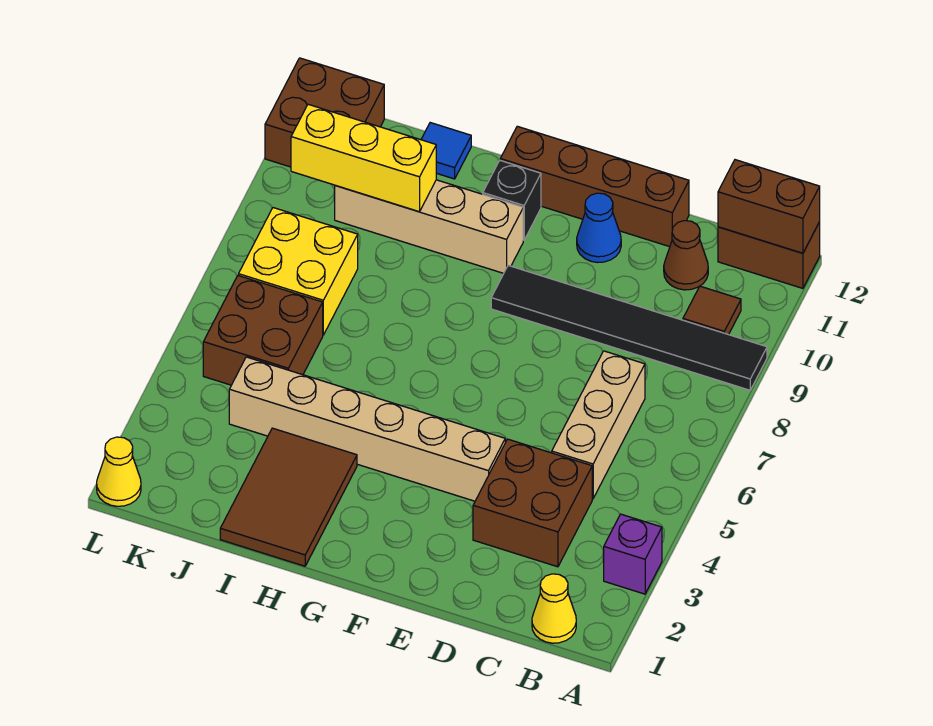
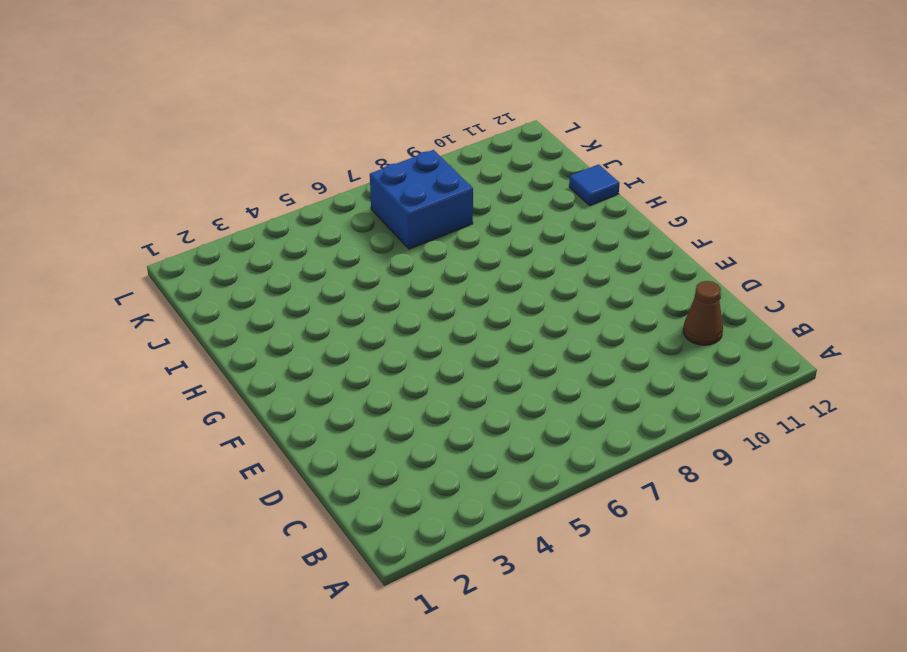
blue 2x2 brick [370,150,473,249] -> yellow 2x2 brick [239,208,358,335]
none -> purple 1x1 brick [604,514,662,594]
none -> black 1x6 tile [491,265,767,390]
none -> brown 1x2 brick [718,222,820,288]

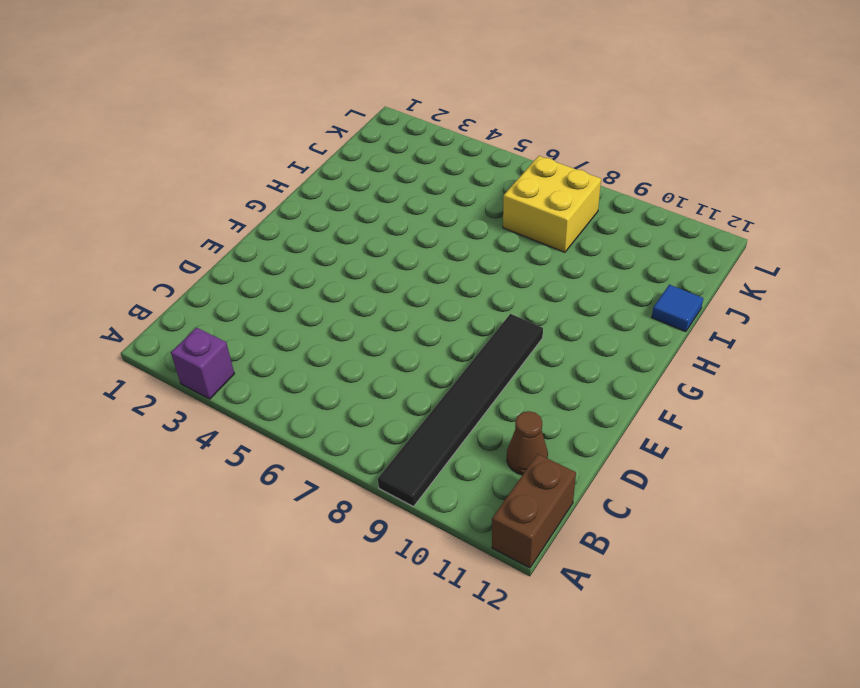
none -> yellow 1x1 cone [532,574,576,643]
none -> brown 1x1 tile [683,286,741,335]
none -> brown 2x2 brick [473,439,592,567]

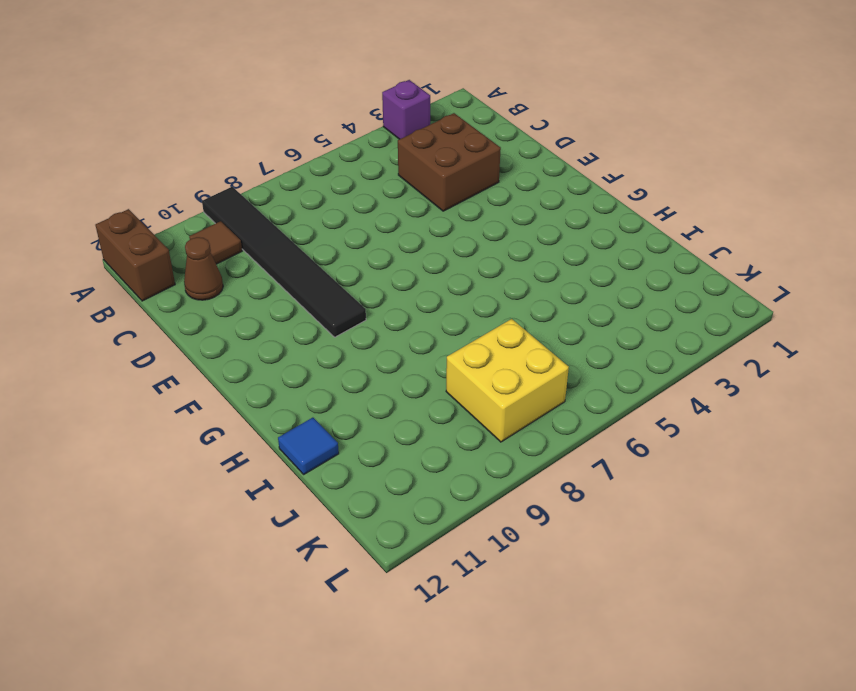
none -> yellow 1x1 cone [532,574,576,643]
none -> tan 1x3 brick [552,351,645,499]
none -> brown 1x4 brick [500,126,689,247]

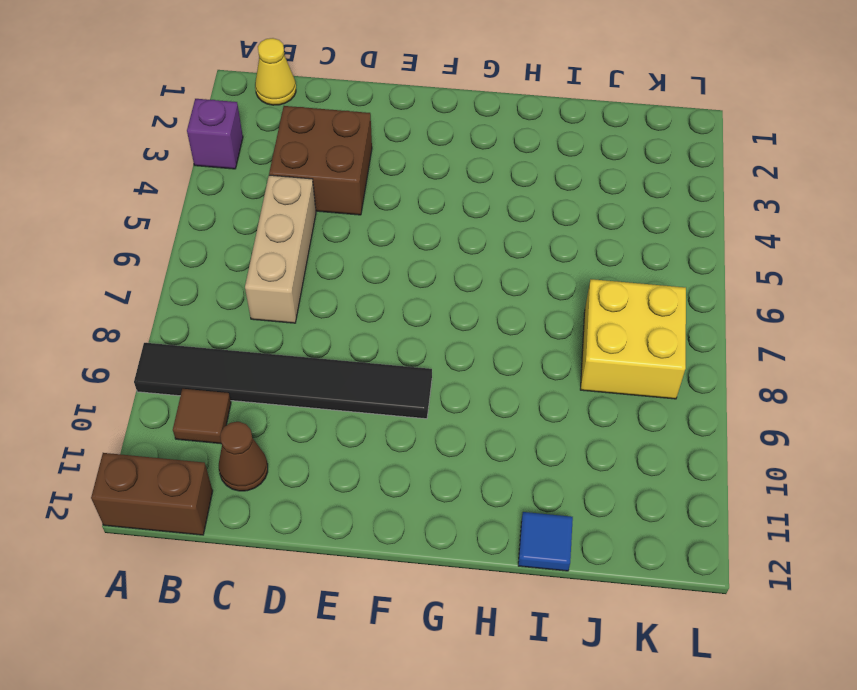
none -> brown 1x4 brick [500,126,689,247]
none -> tan 1x6 brick [229,357,505,501]
none -> blue 1x1 cone [577,193,621,263]

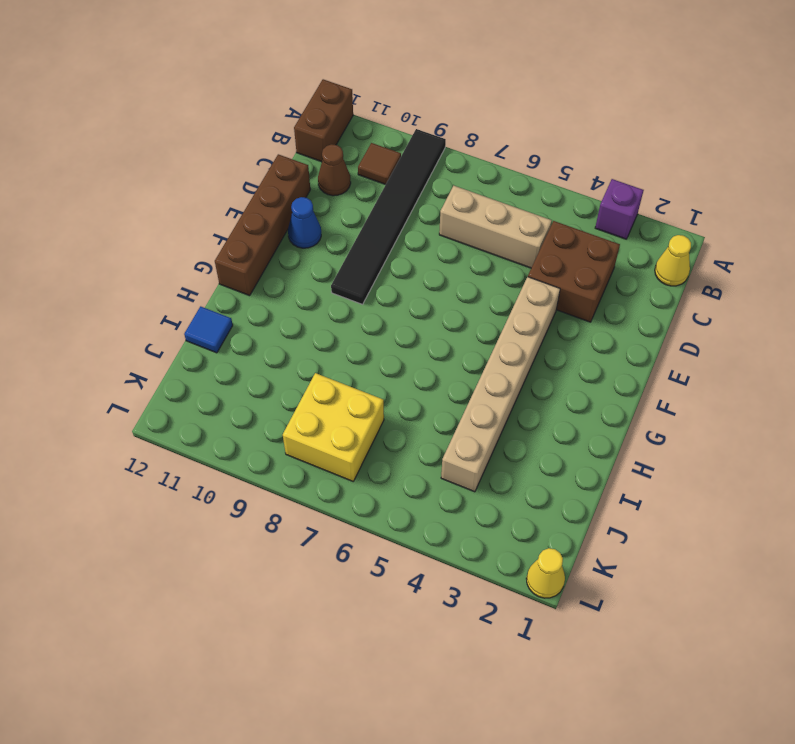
none -> tan 1x4 brick [335,180,523,273]
none -> black 1x1 brick [483,161,541,240]
none -> brown 2x3 tile [220,428,357,566]

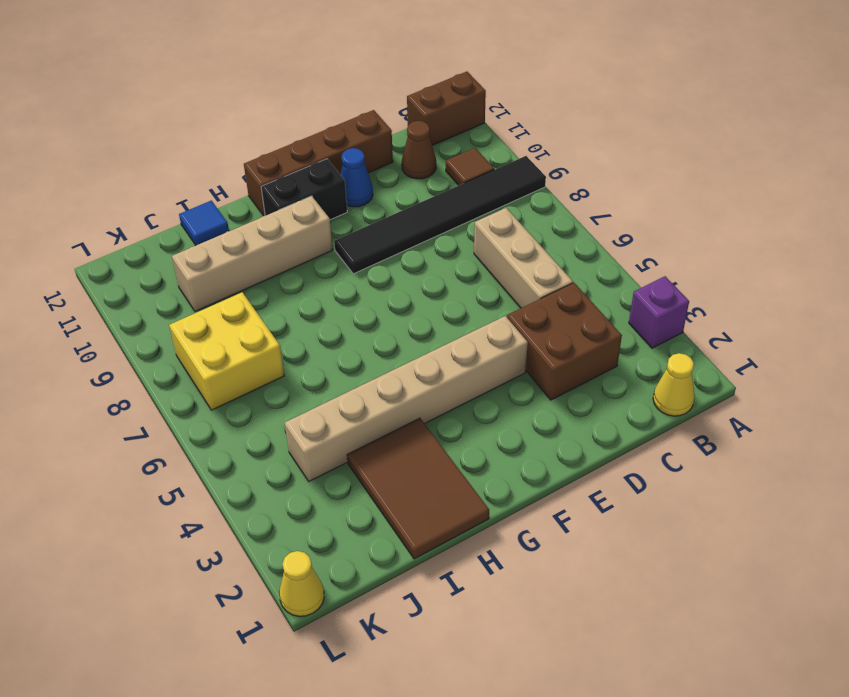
black 1x2 brick [261,159,347,220] -> black 1x1 brick [483,161,541,240]
none -> brown 2x2 brick [203,275,323,385]
none -> brown 2x2 brick [265,58,384,167]
none -> brown 1x2 brick [718,160,820,253]

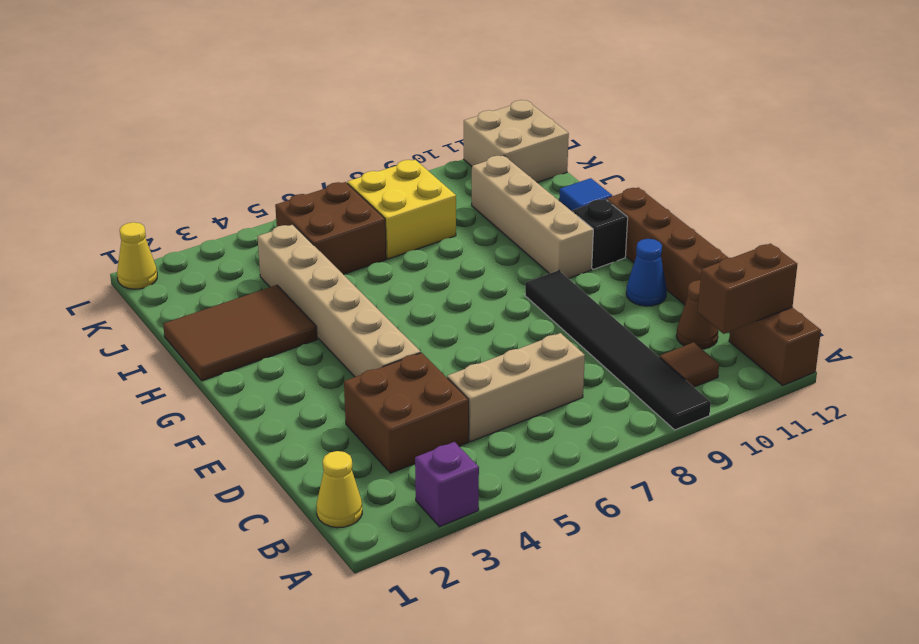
brown 1x2 brick [698,244,797,334] -> brown 1x2 brick turned to [718,160,820,253]
tan 2x2 brick [464,100,569,182] -> brown 2x2 brick [265,58,384,167]
none -> yellow 1x3 brick [291,104,436,212]

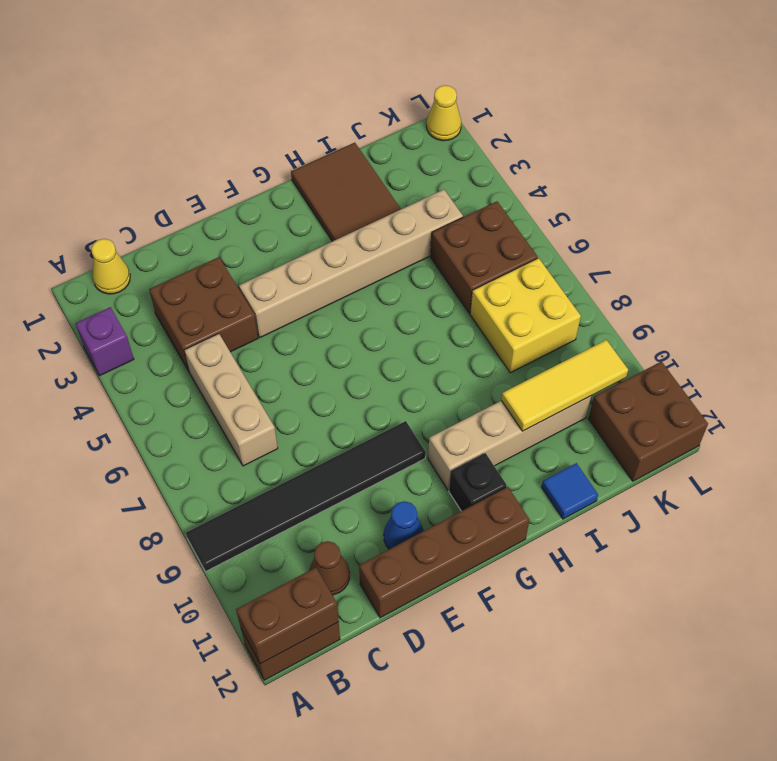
yellow 1x3 tile [501,340,628,431] -> yellow 1x3 brick [291,104,436,212]
none -> brown 1x1 tile [683,286,741,335]

